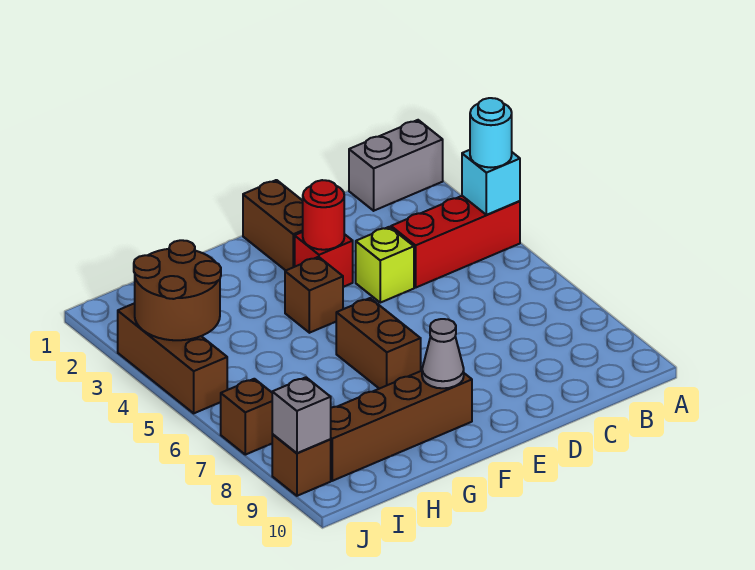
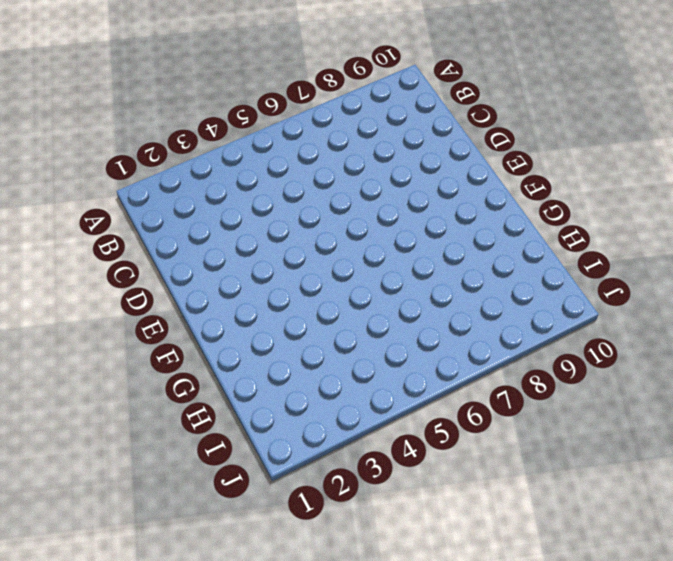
none -> grey 1x2 brick [349,120,443,211]
none -> red 1x3 brick [391,196,520,287]
none -> lime 1x1 brick [356,227,414,303]

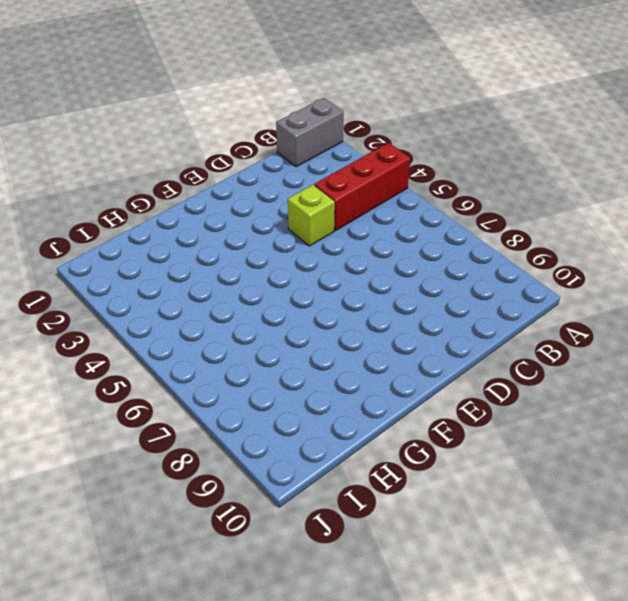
none -> brown 1x2 brick [243,180,303,270]
none -> red 1x1 brick [295,232,353,287]
none -> brown 1x1 brick [285,257,343,333]

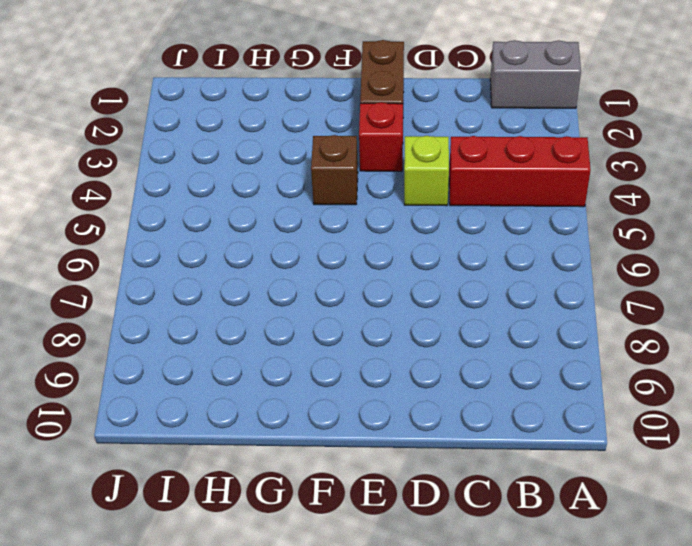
none -> brown 1x2 brick [336,298,421,389]
none -> brown 1x4 brick [330,371,472,481]
none -> brown 1x3 brick [118,303,227,413]

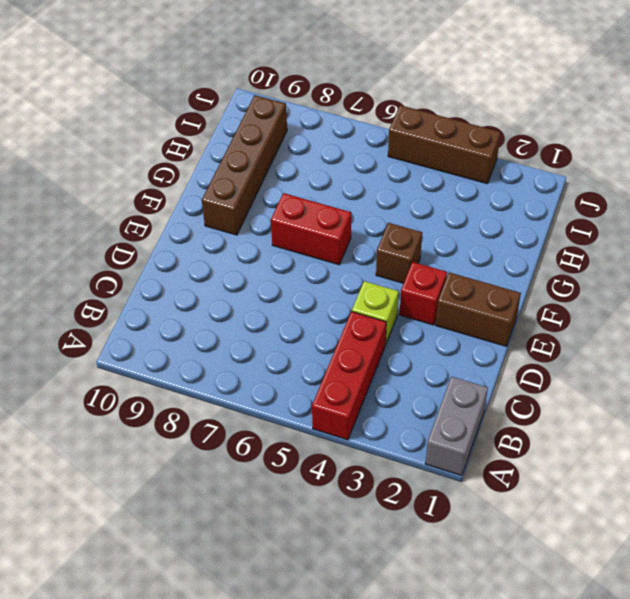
red 1x2 brick [271,193,351,265] -> brown 1x2 brick [336,298,421,389]
none -> brown 1x1 brick [221,379,272,455]
none -> brown 1x1 brick [272,434,331,496]
none -> cyan 1x1 brick [462,150,520,215]

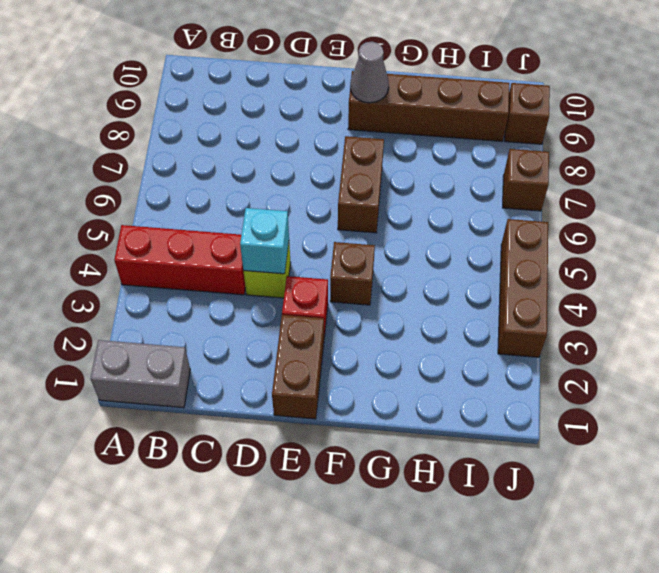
cyan 1x1 brick [240,208,289,274] -> cyan 1x1 brick moved to [462,150,520,215]
none -> red 1x1 round brick [303,180,344,250]
none -> brown 2x2 round brick [134,240,221,340]
none -> grey 1x1 brick [272,377,331,453]

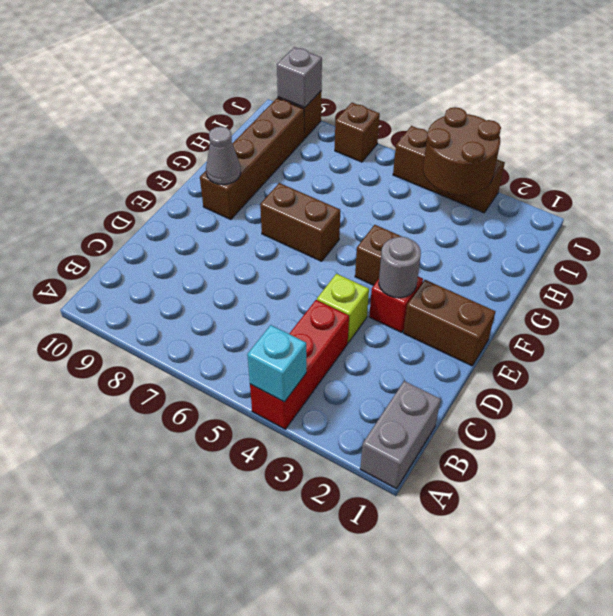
grey 1x1 round brick [379,236,421,298] -> red 1x1 round brick [303,180,344,250]
none -> cyan 1x1 round brick [470,98,512,167]

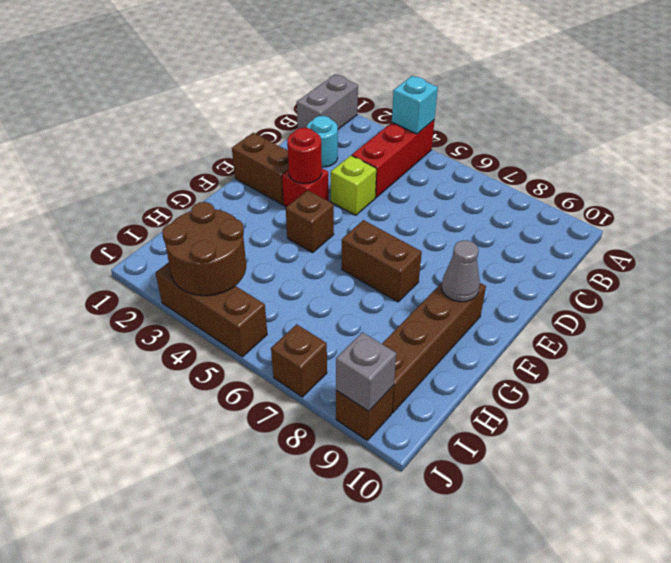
cyan 1x1 round brick [307,116,338,167] -> cyan 1x1 round brick moved to [470,98,512,167]

